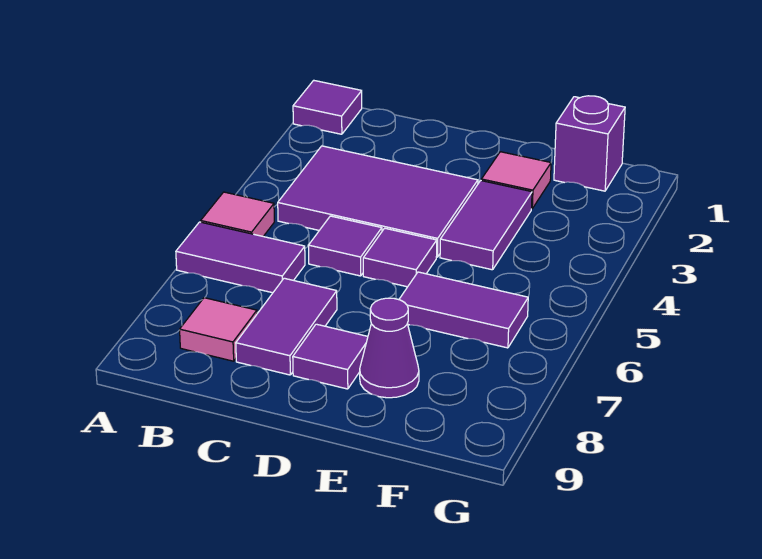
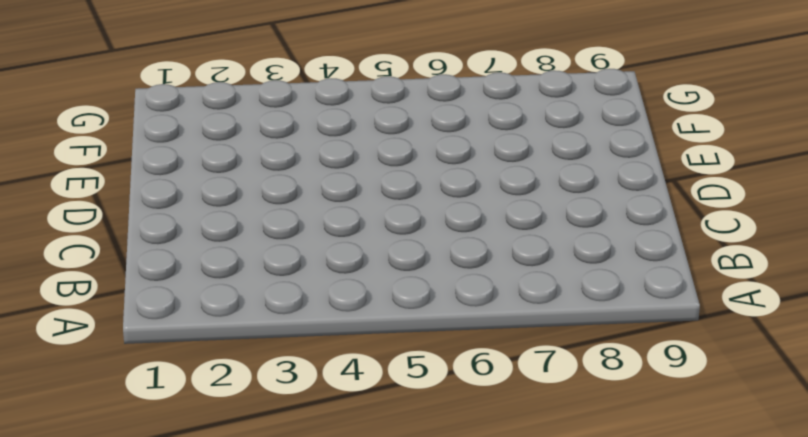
none -> purple 1x1 tile [293,80,362,134]
none -> pink 1x1 tile [201,192,274,236]
none -> purple 1x2 tile [176,222,305,293]

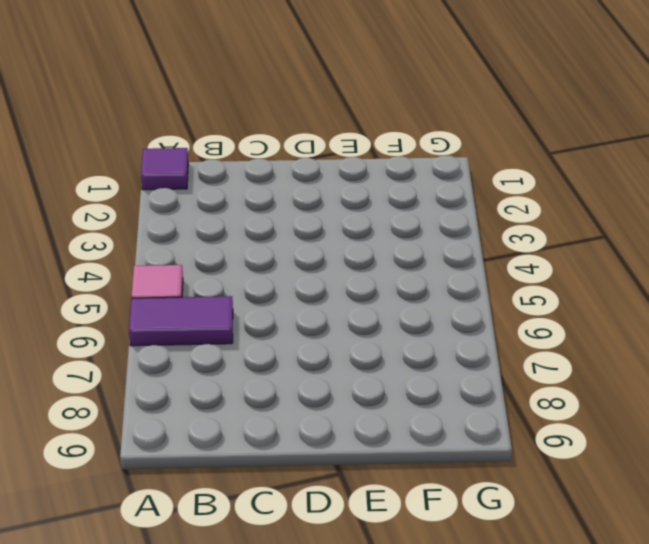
none -> purple 2x3 tile [278,146,478,257]
none -> pink 1x1 tile [180,298,257,361]
none -> purple 1x1 tile [308,216,382,276]

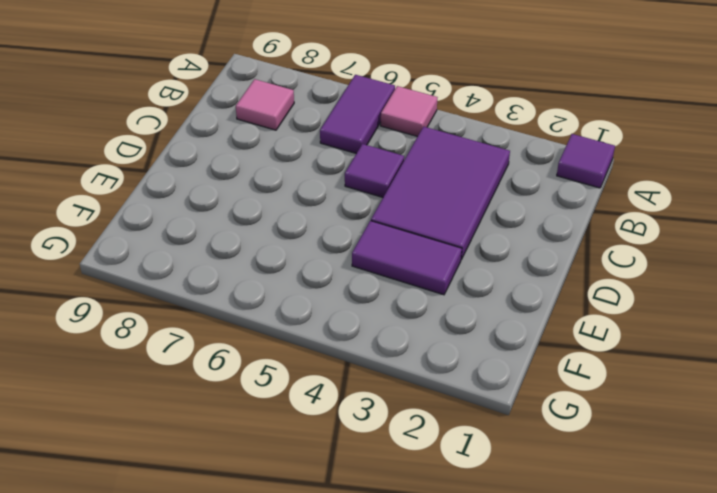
none -> purple 1x2 tile [236,278,337,375]
none -> purple 1x1 tile [363,228,437,287]
none -> purple 1x1 tile [293,324,368,389]

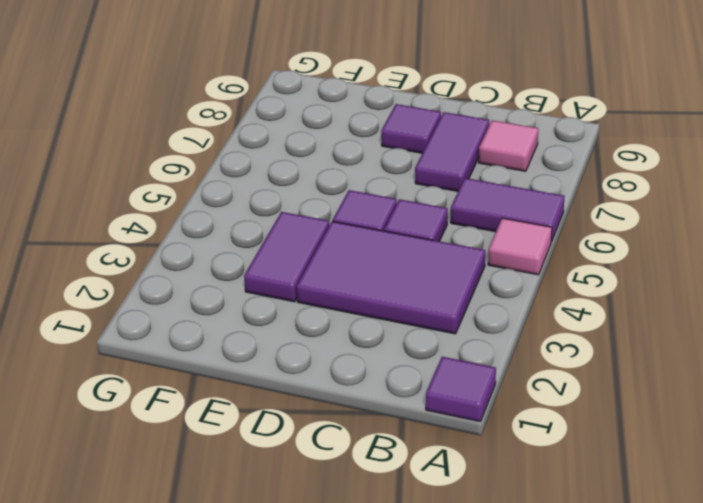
none -> pink 1x1 tile [481,152,551,208]
none -> purple 1x2 tile [399,272,528,348]
none -> purple 1x1 cone [360,298,419,398]

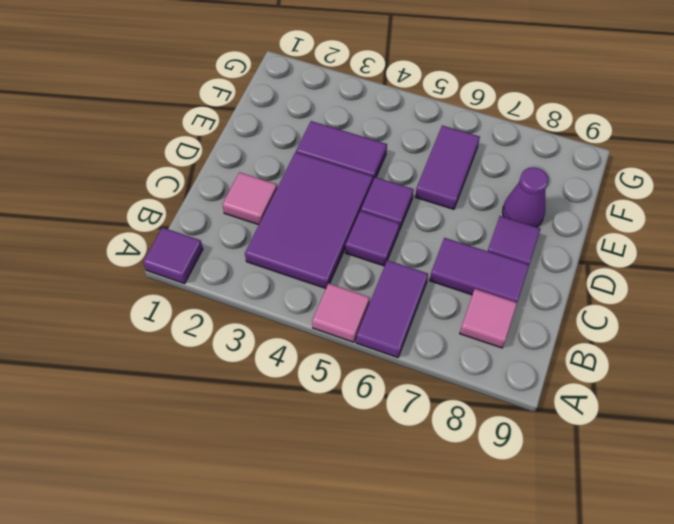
pink 1x1 tile [222,172,277,225] -> pink 1x1 tile moved to [481,152,551,208]
none -> purple 1x1 brick [554,96,625,191]

